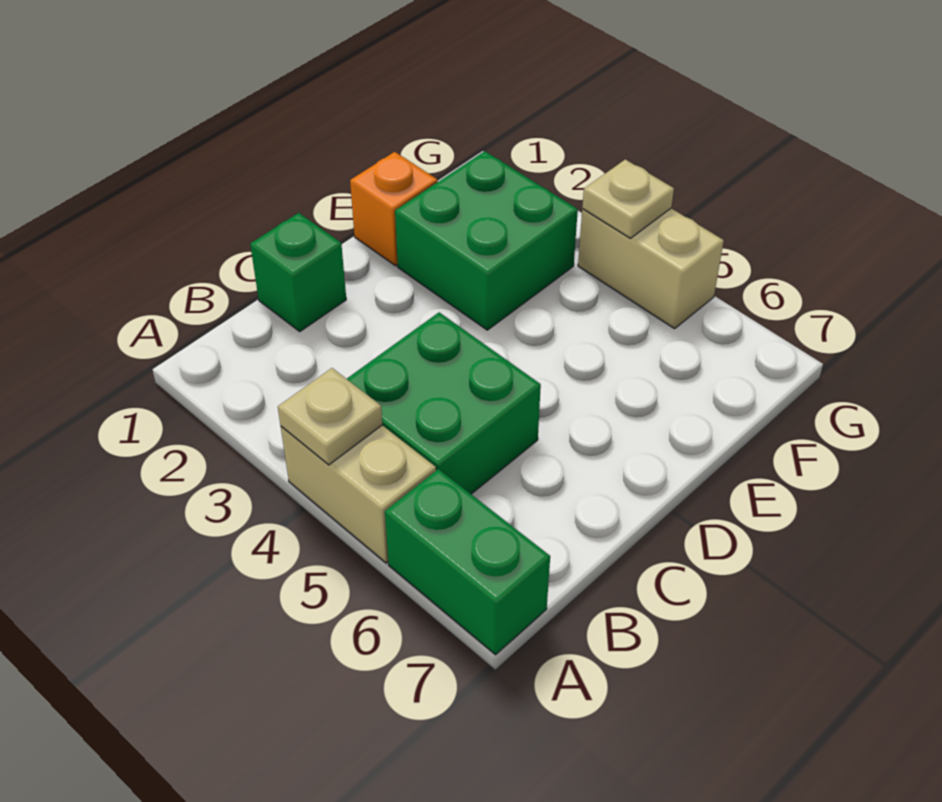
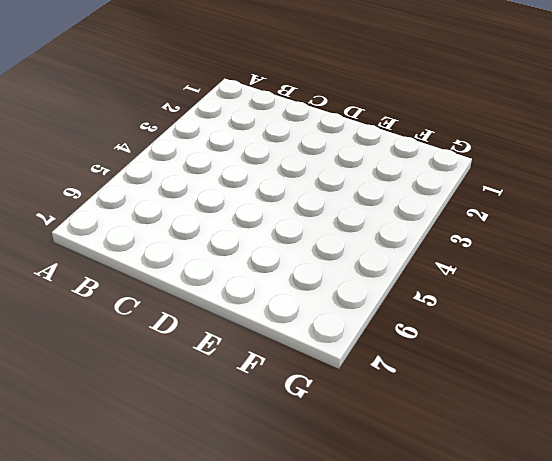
none -> tan 1x2 brick [281,425,436,563]
none -> green 1x2 brick [385,469,550,655]

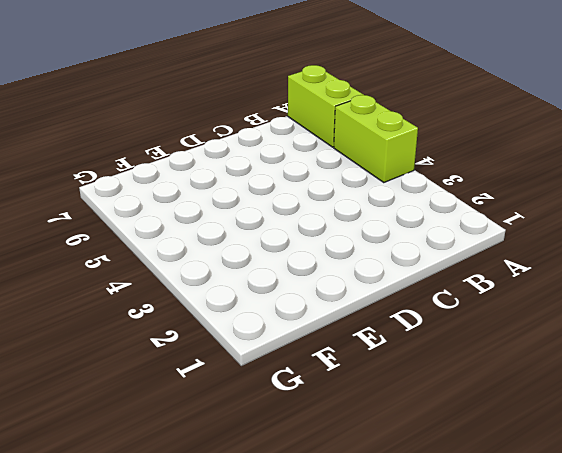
lime 1x2 brick [334,95,418,183] -> tan 1x2 brick [281,425,436,563]
lime 1x2 brick [288,65,364,147] -> green 1x2 brick [385,469,550,655]
none -> green 2x2 brick [347,312,541,494]
none -> green 1x1 brick [250,213,346,331]

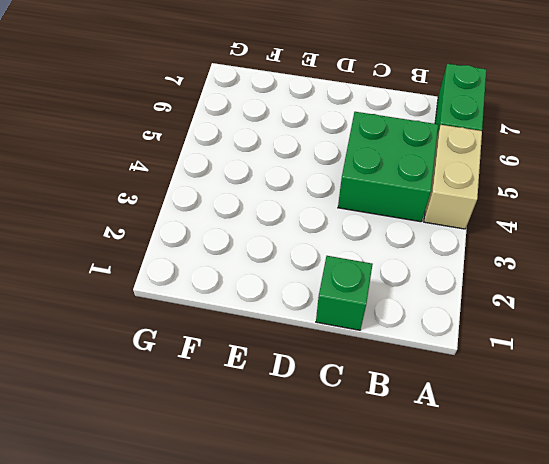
none -> orange 1x1 brick [350,152,438,266]
none -> green 2x2 brick [395,151,578,330]

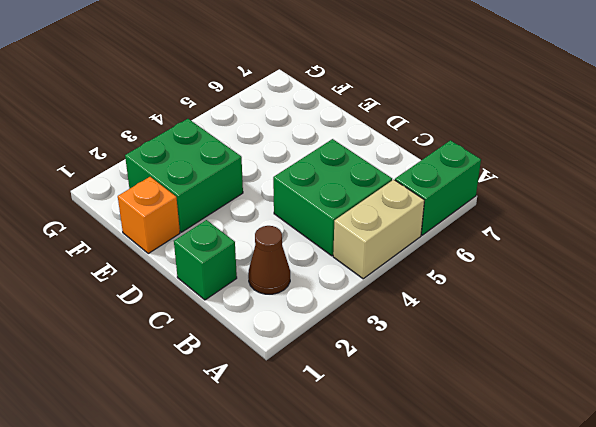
brown 1x1 cone [248,226,290,294] -> none
none -> tan 1x2 brick [578,208,724,329]
none -> tan 1x1 plate [278,368,382,465]

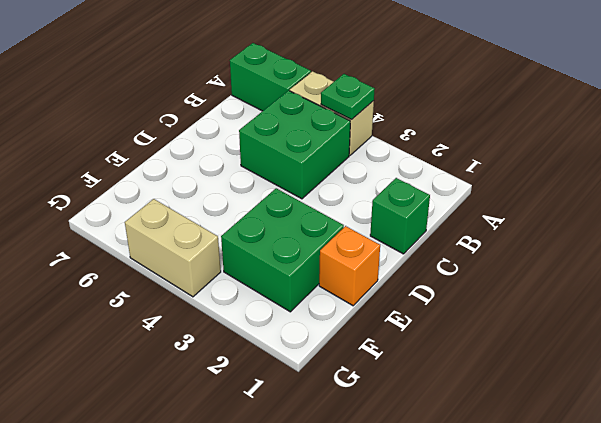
green 1x1 plate [321,74,375,119] -> tan 1x1 plate [278,368,382,465]
none -> tan 1x1 plate [582,159,674,238]

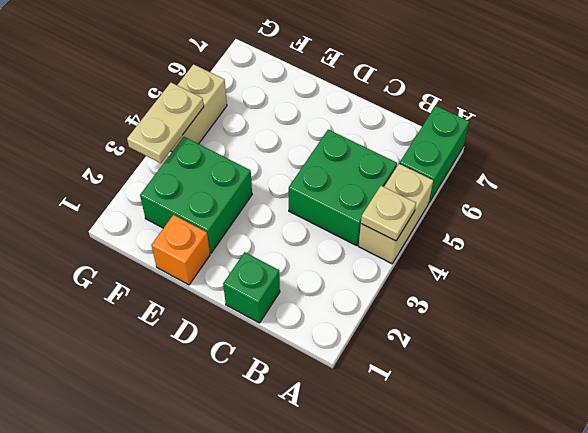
tan 1x2 plate [127,83,204,163] -> tan 1x1 plate [582,159,674,238]

